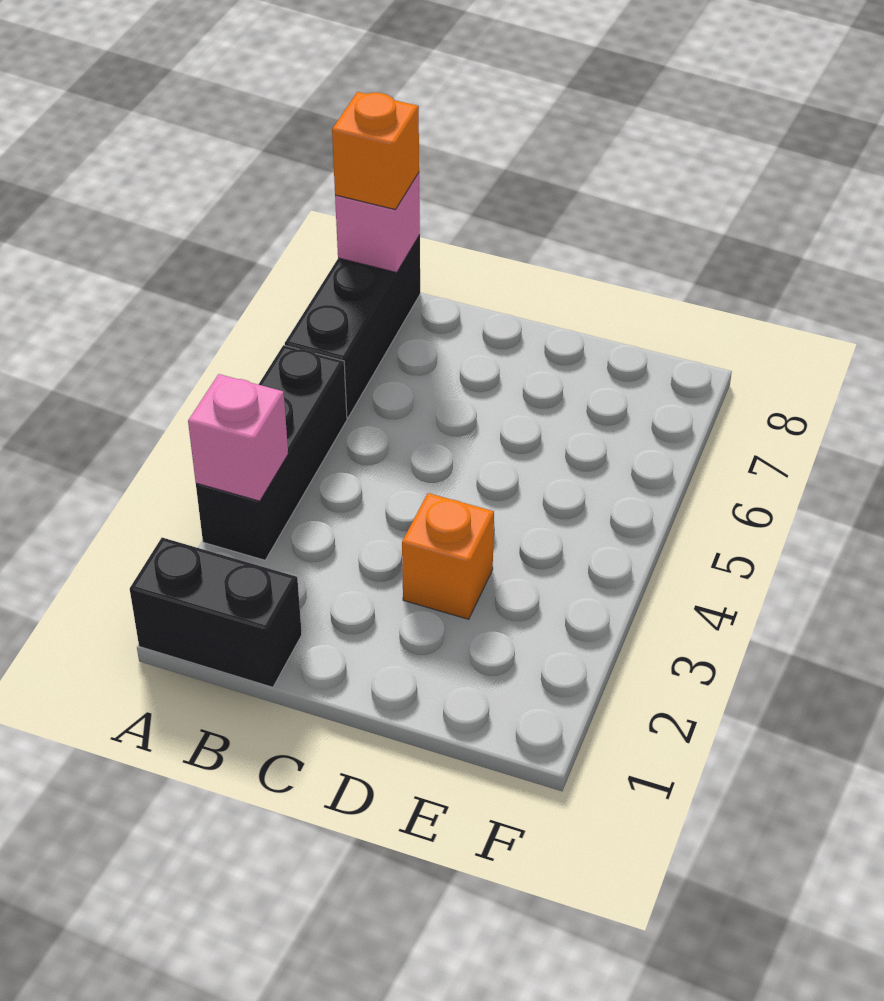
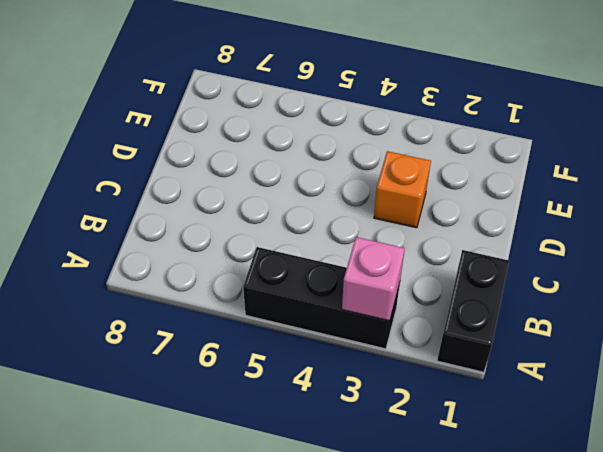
none -> black 1x3 brick [285,235,420,418]
none -> pink 1x1 brick [335,173,420,272]

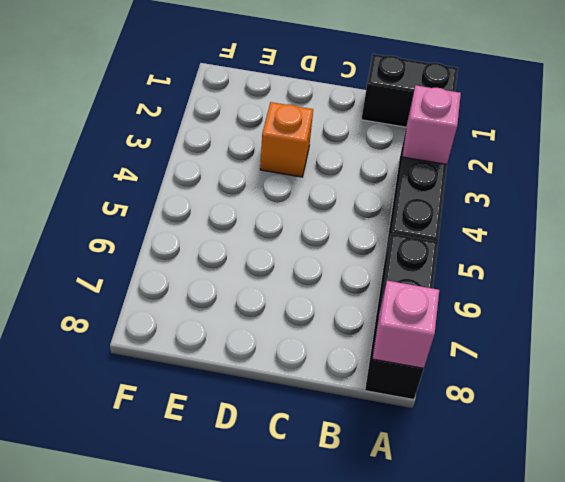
none -> orange 1x1 brick [332,92,419,210]

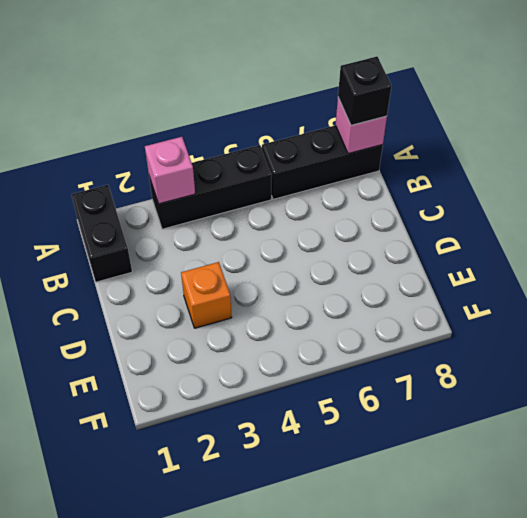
black 1x1 brick [338,57,391,125] -> orange 1x1 brick [332,92,419,210]

